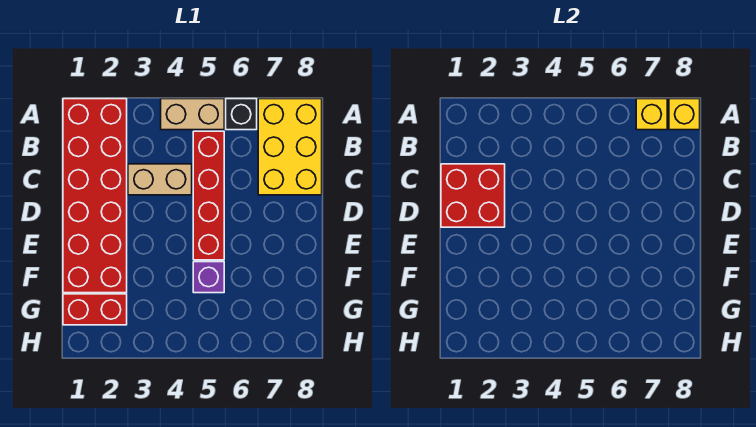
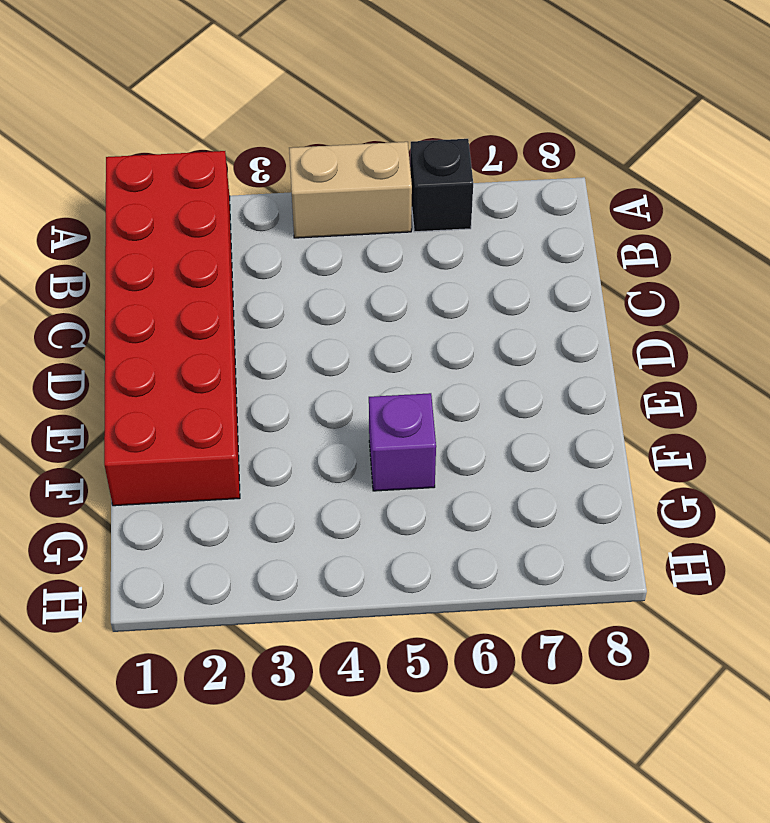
none -> yellow 2x3 brick [258,99,322,195]
none -> red 1x4 brick [193,131,224,260]

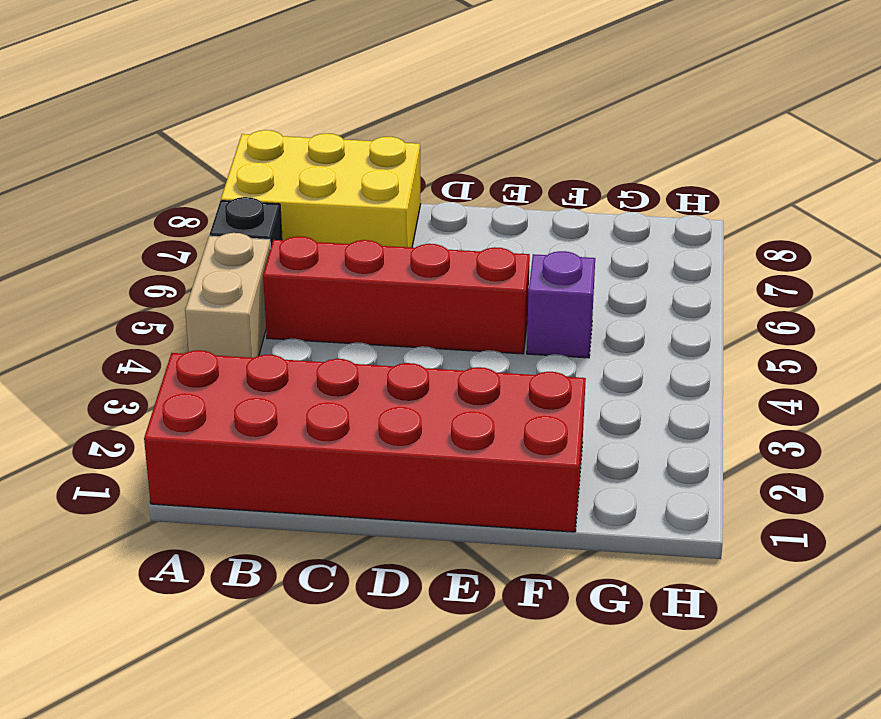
none -> tan 1x2 brick [128,164,192,195]
none -> red 1x2 brick [63,294,127,325]

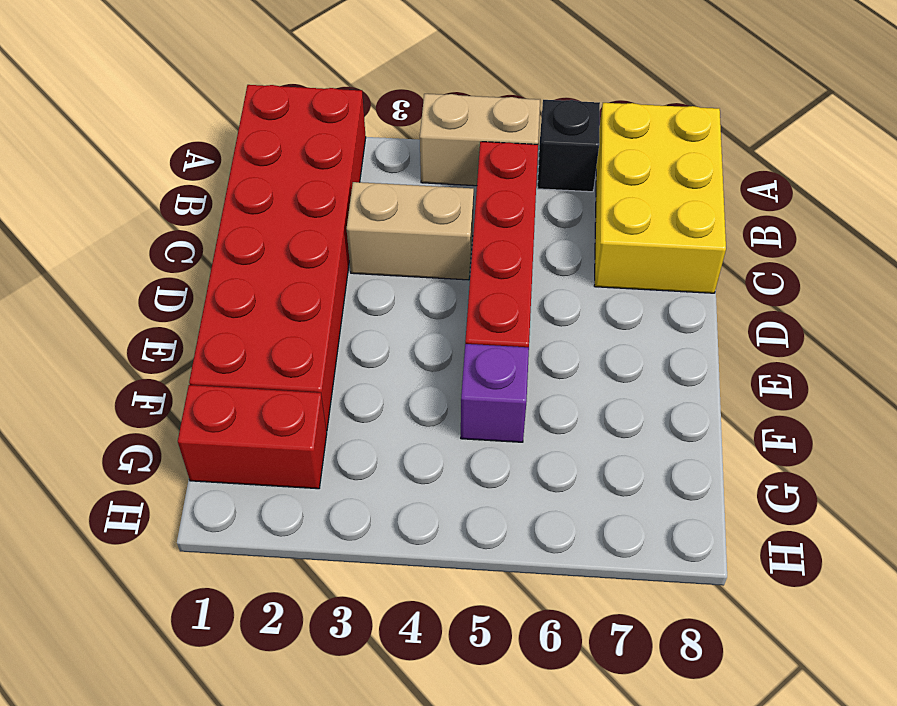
none -> yellow 1x1 brick [636,99,667,130]
none -> yellow 1x1 brick [669,99,700,130]

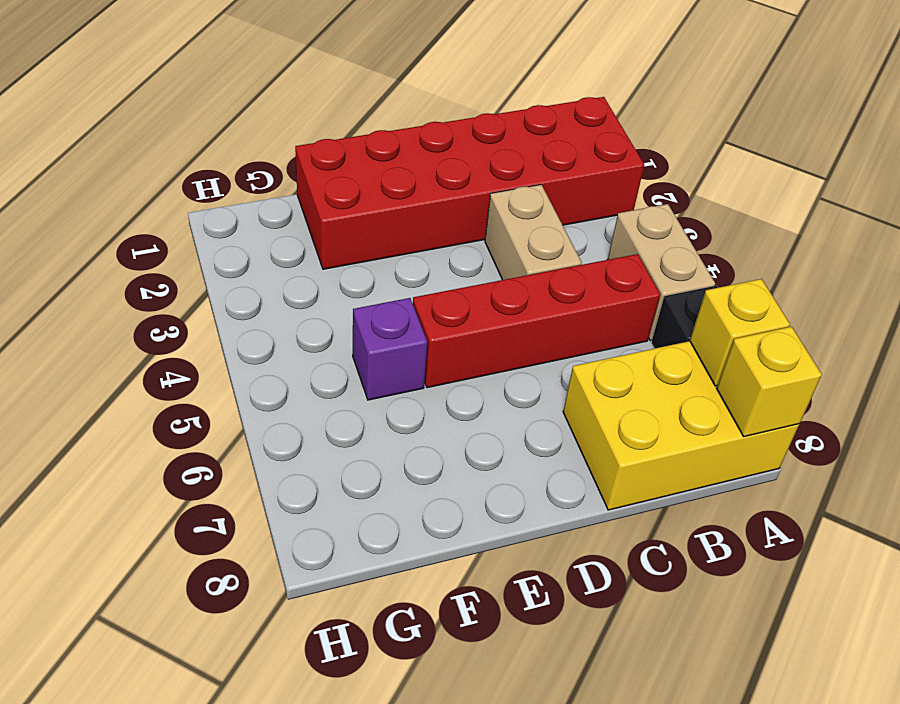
none -> red 1x2 brick [63,294,127,325]
none -> red 2x2 brick [441,164,505,227]

